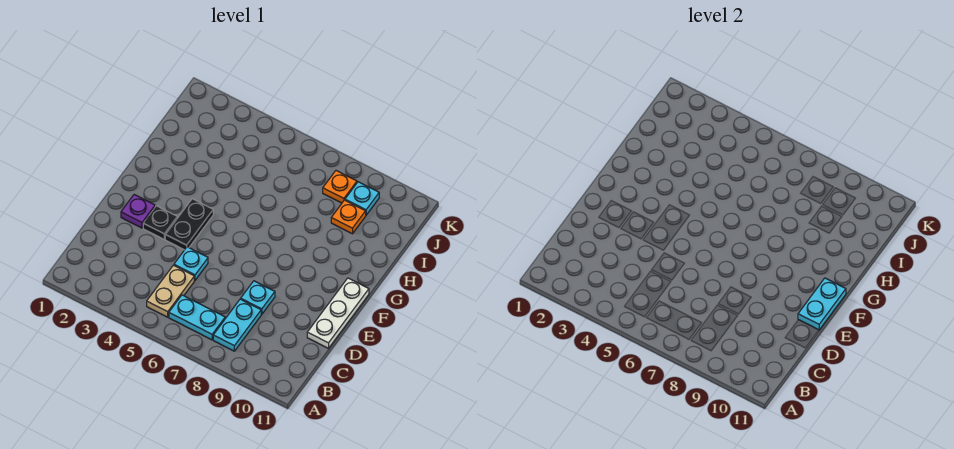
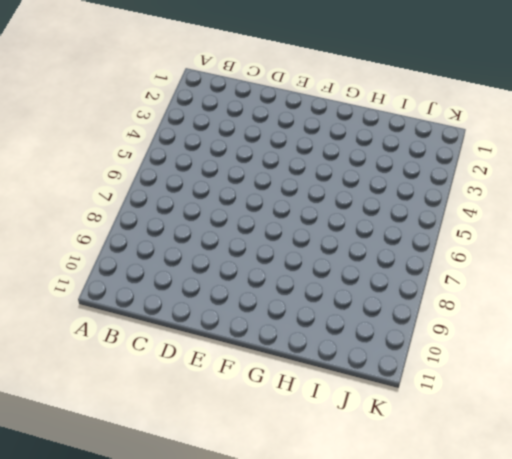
none -> tan 1x2 plate [147,265,194,317]
none -> cyan 1x2 plate [169,295,225,340]
none -> cyan 1x2 plate [213,299,261,351]

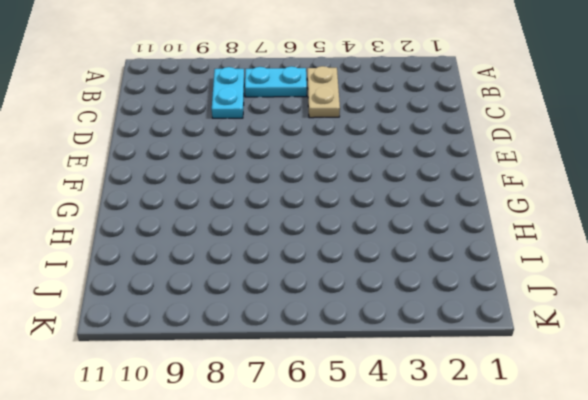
none -> cyan 1x1 plate [174,247,208,280]
none -> cyan 1x1 plate [241,281,275,314]
none -> white 1x3 plate [307,278,369,348]

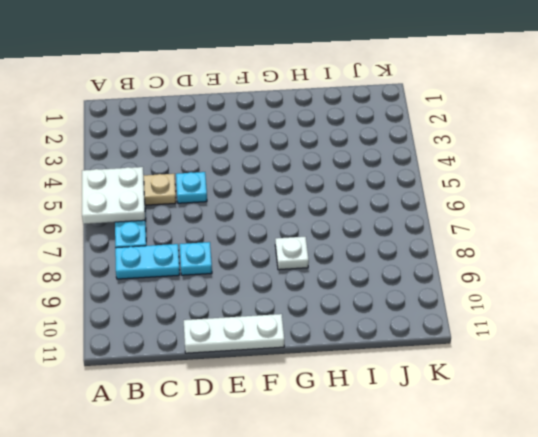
white 2x2 plate [82,167,145,224] -> none
white 1x1 plate [275,237,309,270] -> none
none -> purple 1x1 plate [121,195,155,228]
none -> black 1x1 plate [143,206,177,239]
none -> black 1x2 plate [165,199,213,250]

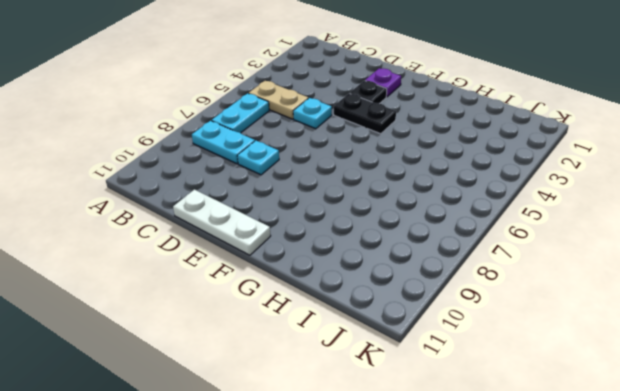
none -> orange 1x1 plate [331,200,366,234]
none -> orange 1x1 plate [323,171,357,203]
none -> cyan 1x1 plate [345,182,379,215]

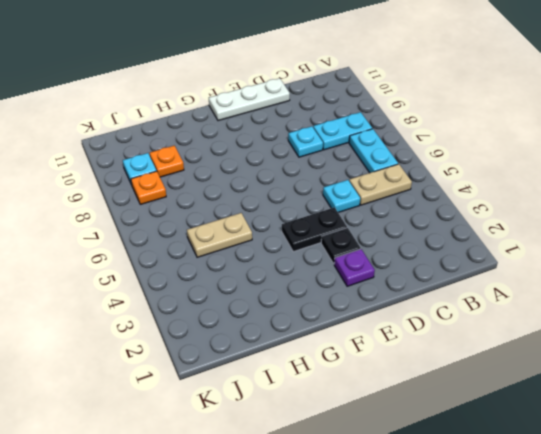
tan 1x2 plate [187,213,252,257] -> none
none -> cyan 1x2 plate [798,278,846,330]

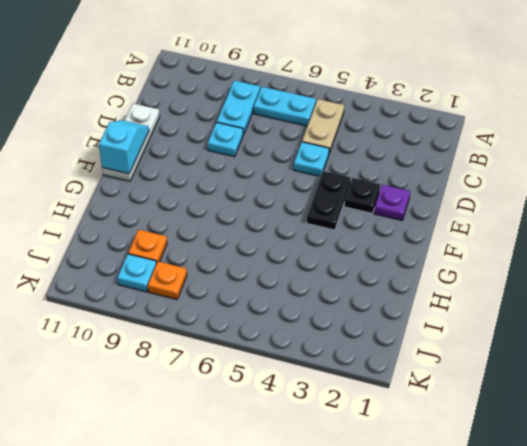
cyan 1x2 slope [99,120,149,174] -> cyan 1x2 plate [798,278,846,330]

